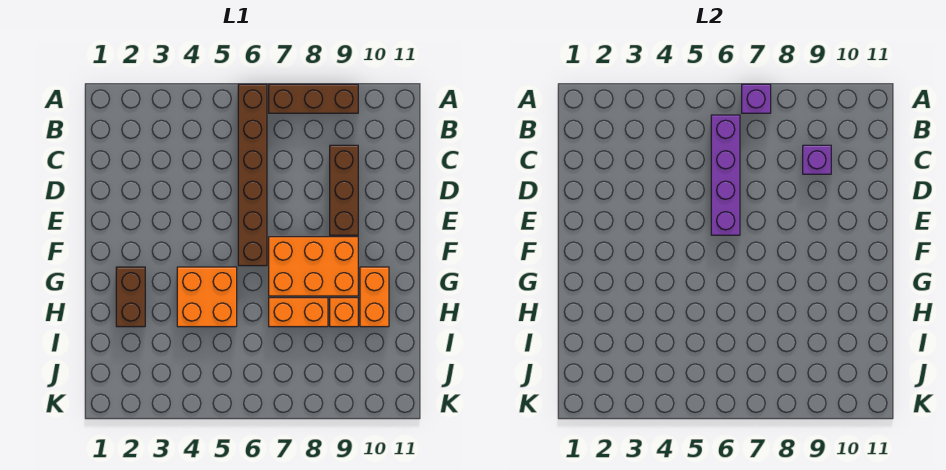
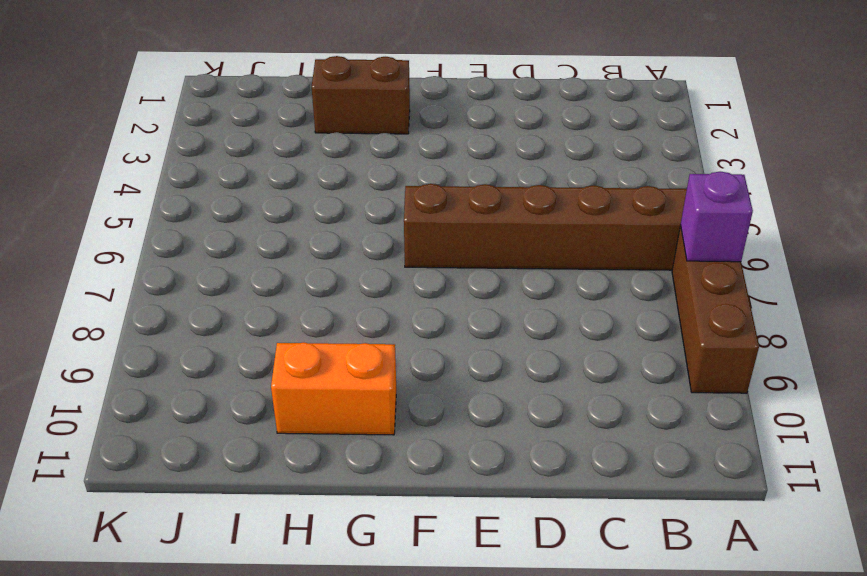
none -> brown 1x3 brick [330,145,358,235]
none -> orange 2x3 brick [269,237,358,296]
none -> orange 2x2 brick [177,267,237,327]

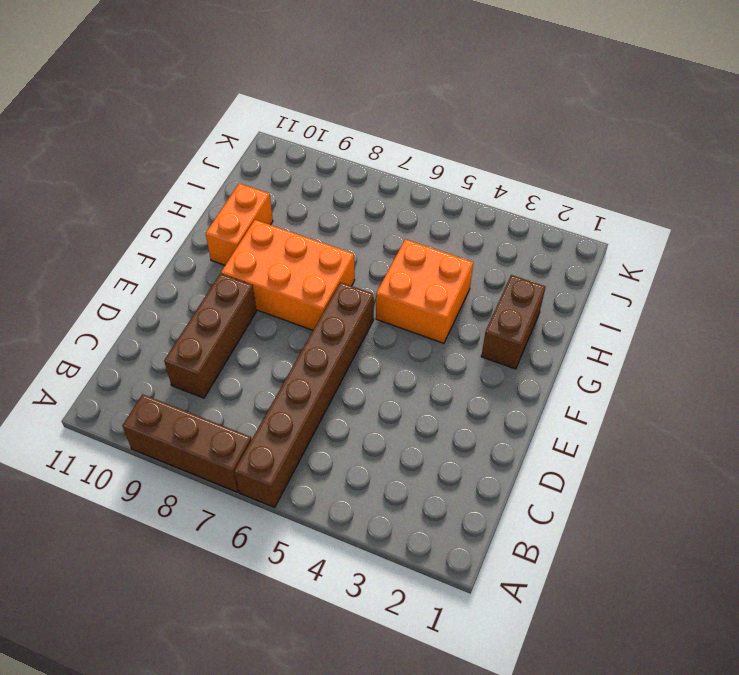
none -> orange 1x2 brick [269,298,328,327]
none -> orange 1x1 brick [330,298,358,327]
none -> purple 1x1 brick [742,84,771,113]

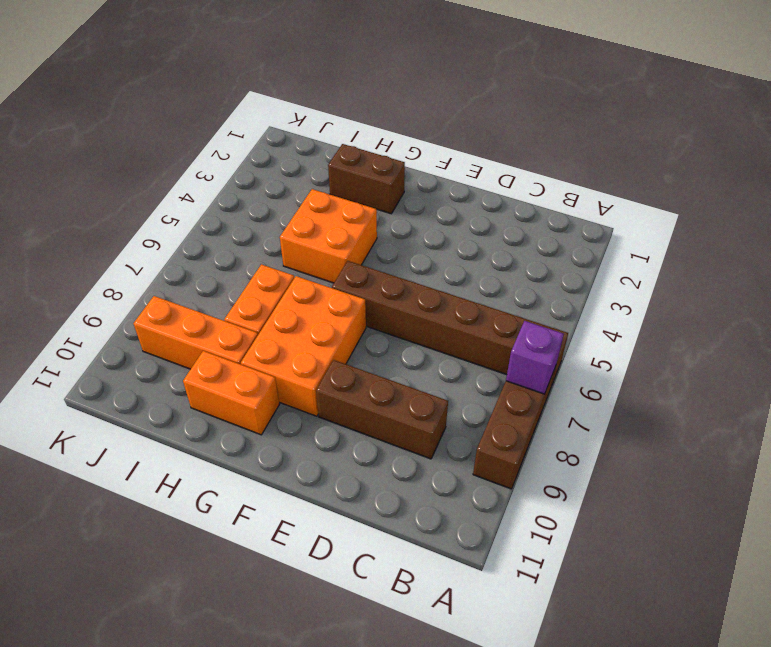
orange 1x3 brick [133,296,258,369] -> orange 1x1 brick [330,298,358,327]
none -> purple 1x4 brick [711,115,740,235]
none -> purple 1x1 brick [803,145,831,174]

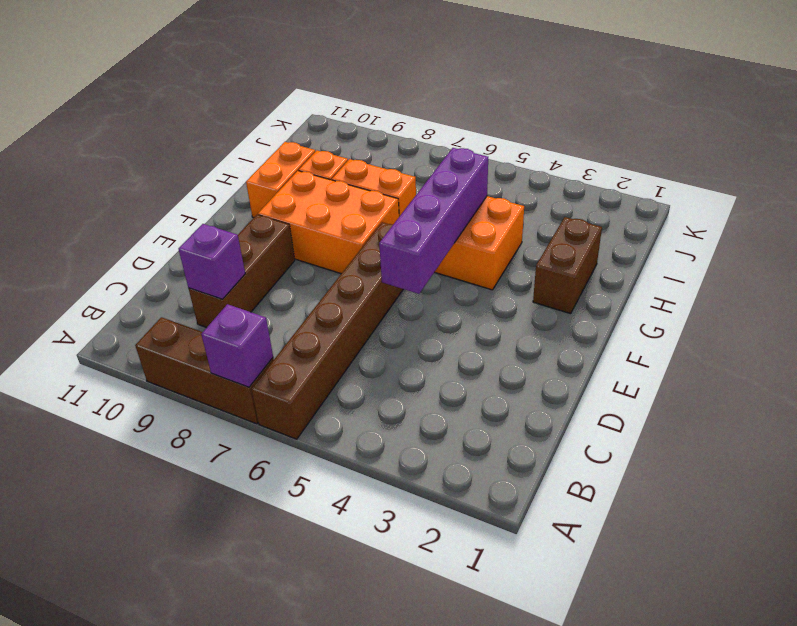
purple 1x4 brick [379,148,488,294] -> purple 1x4 brick moved to [711,115,740,235]

